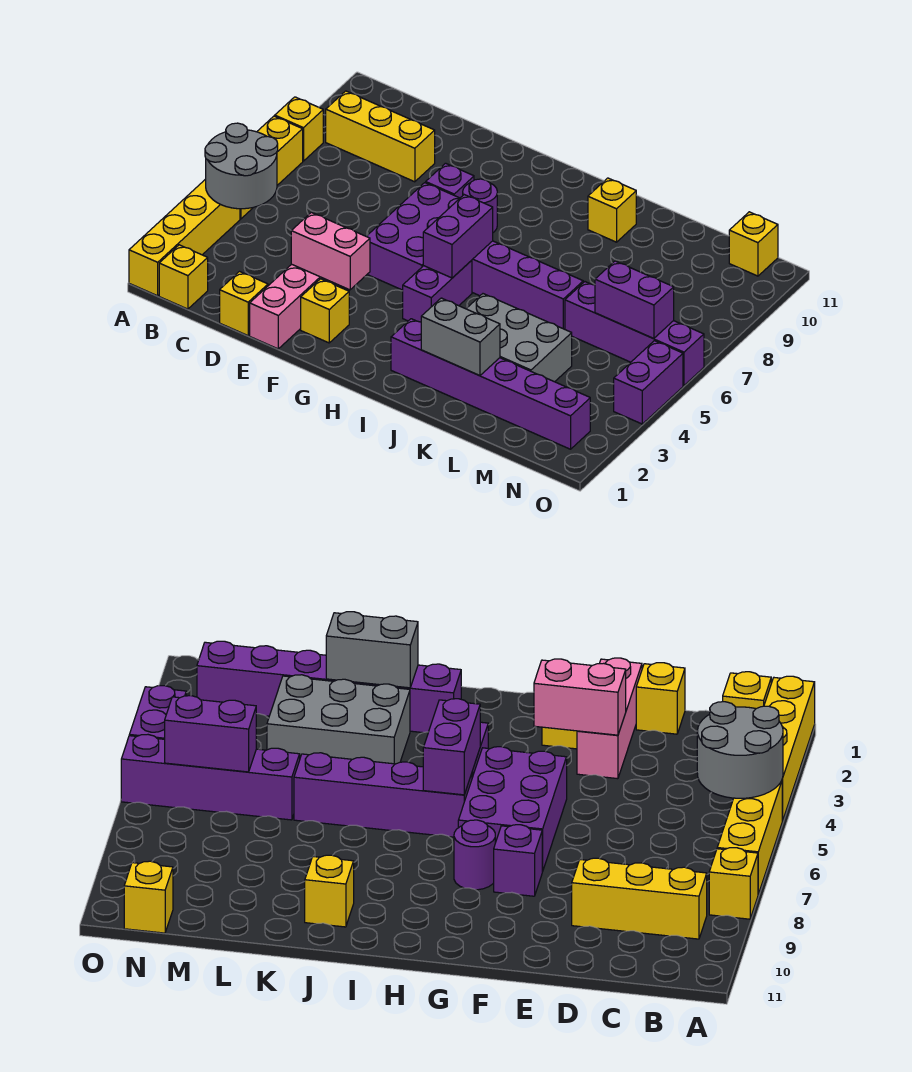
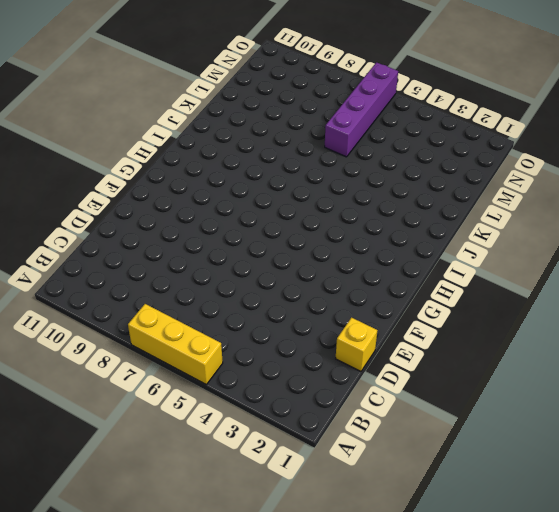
none -> yellow 1x4 brick [129,179,240,296]
none -> yellow 1x1 brick [275,97,323,161]
none -> yellow 1x1 brick [159,245,208,309]

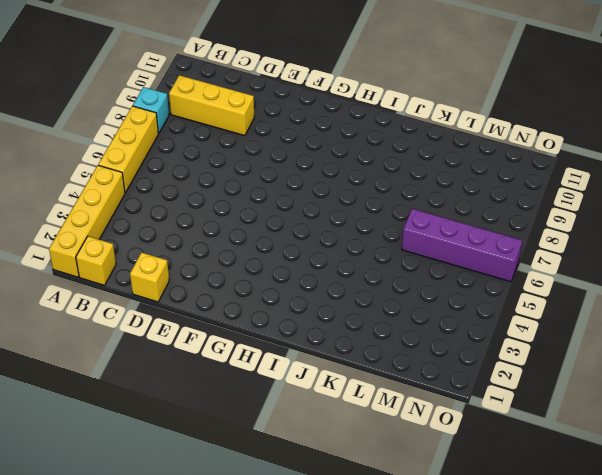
cyan 1x1 brick [133,87,169,133] -> yellow 1x1 brick [275,97,323,161]
none -> pink 1x3 brick [250,264,340,349]
none -> yellow 1x1 brick [301,279,349,343]
none -> purple 2x3 brick [366,183,460,290]

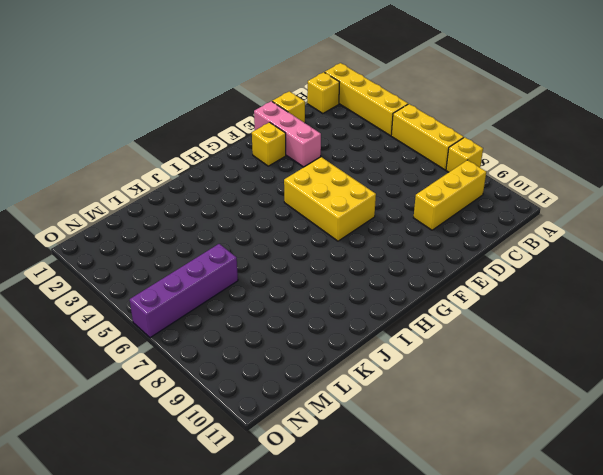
yellow 2x3 brick [284,157,376,241] -> purple 2x3 brick [366,183,460,290]
none -> purple 1x1 brick [426,163,474,198]
none -> purple 1x1 round brick [463,179,497,232]
none -> purple 1x2 brick [403,260,472,322]

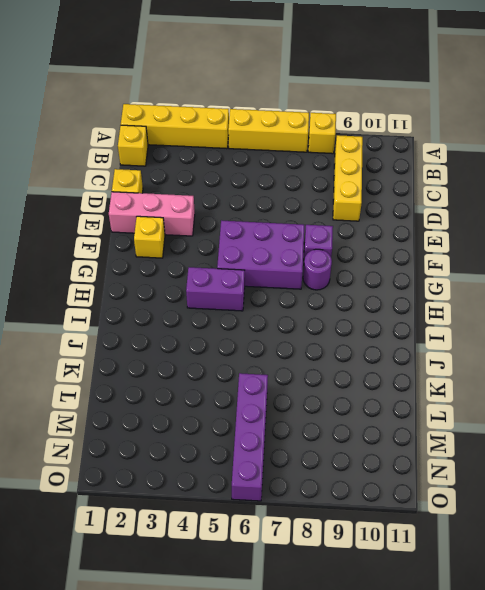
none -> purple 1x4 brick [472,241,583,329]
none -> purple 1x6 brick [391,319,590,449]
none -> grey 2x3 brick [466,294,572,382]

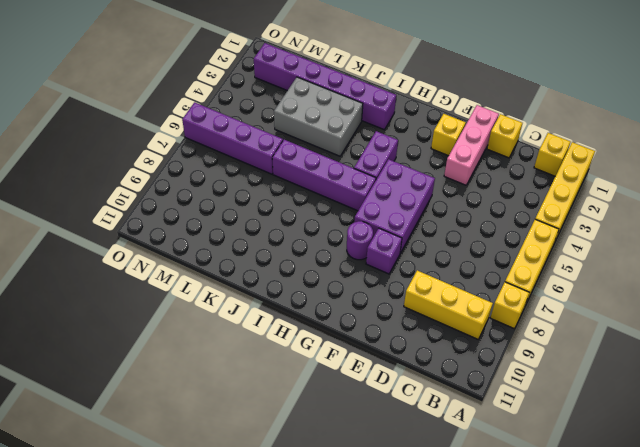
none -> yellow 1x1 brick [588,178,636,242]
none -> yellow 1x1 brick [729,212,778,276]
none -> purple 1x2 brick [614,341,683,424]

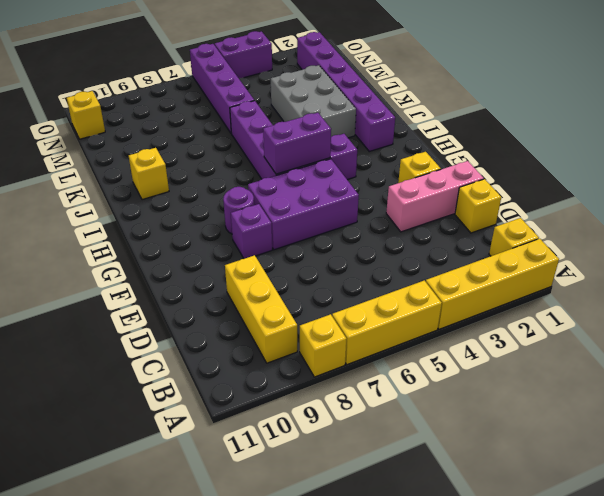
none -> grey 2x2 round brick [205,123,278,209]
none -> pink 1x2 brick [291,212,370,290]
none -> grey 1x2 brick [421,298,500,376]

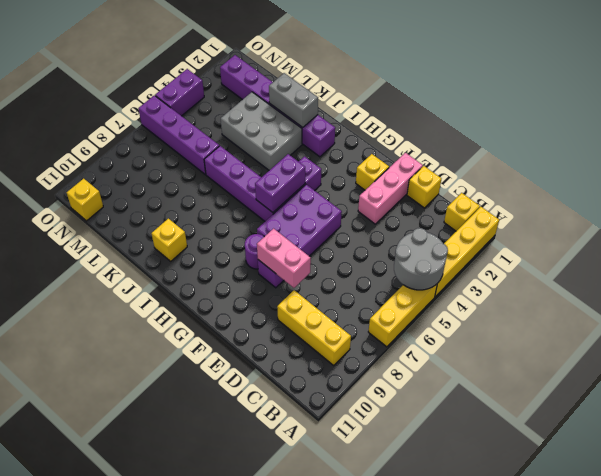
pink 1x2 brick [257,229,311,288] -> pink 1x2 brick moved to [291,212,370,290]
none -> yellow 1x1 brick [275,97,323,161]
none -> purple 1x2 brick [595,261,674,339]

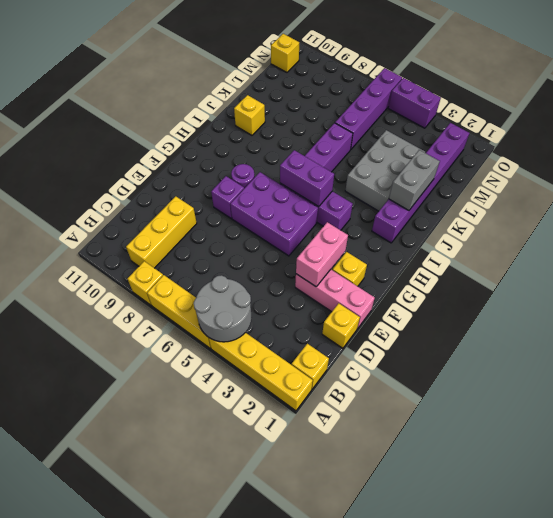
none -> purple 1x2 brick [595,261,674,339]

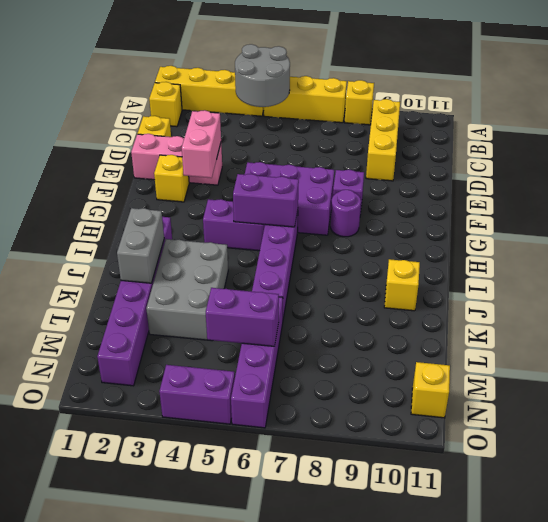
purple 1x2 brick [206,288,279,346] -> purple 1x2 brick turned to [595,261,674,339]

